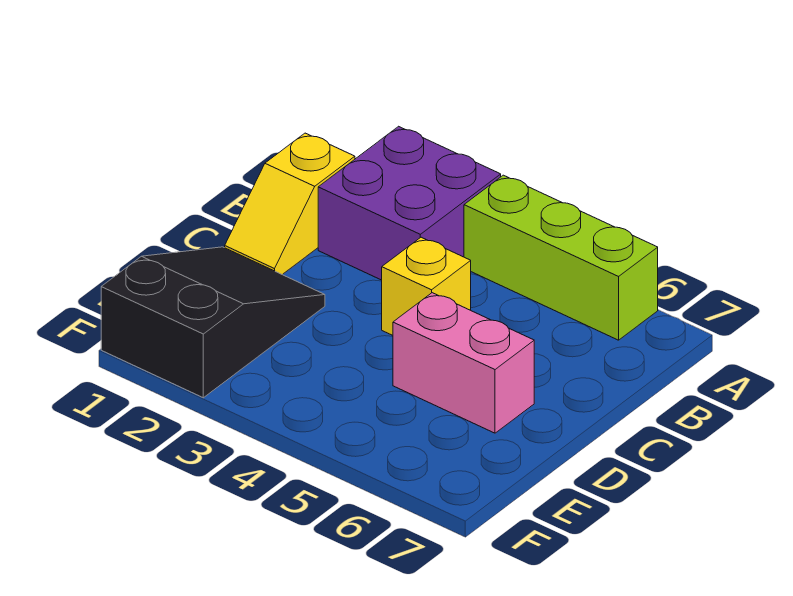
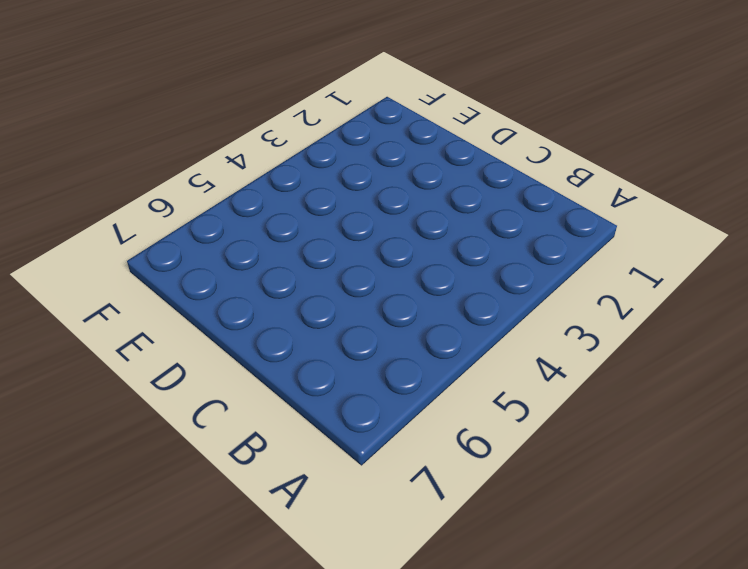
none -> purple 2x2 brick [318,126,501,280]
none -> lime 1x3 brick [464,175,658,340]

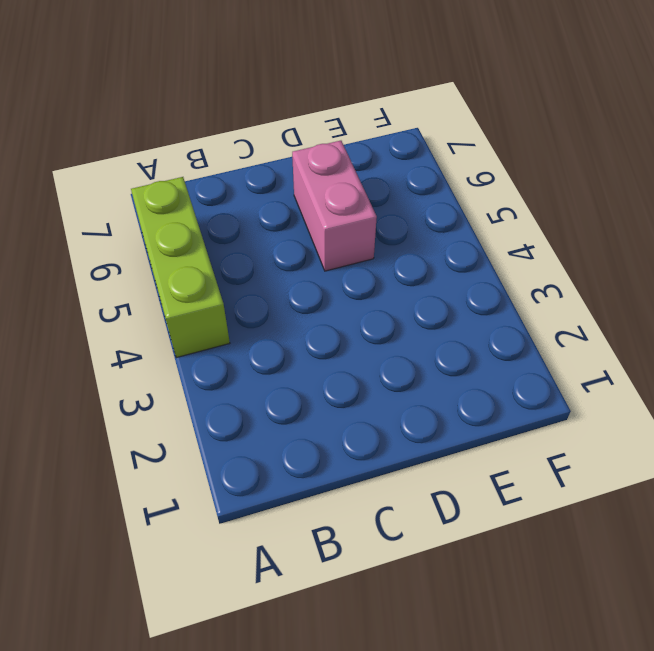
none -> purple 2x2 brick [318,126,501,280]
none -> yellow 1x2 slope [225,133,355,275]

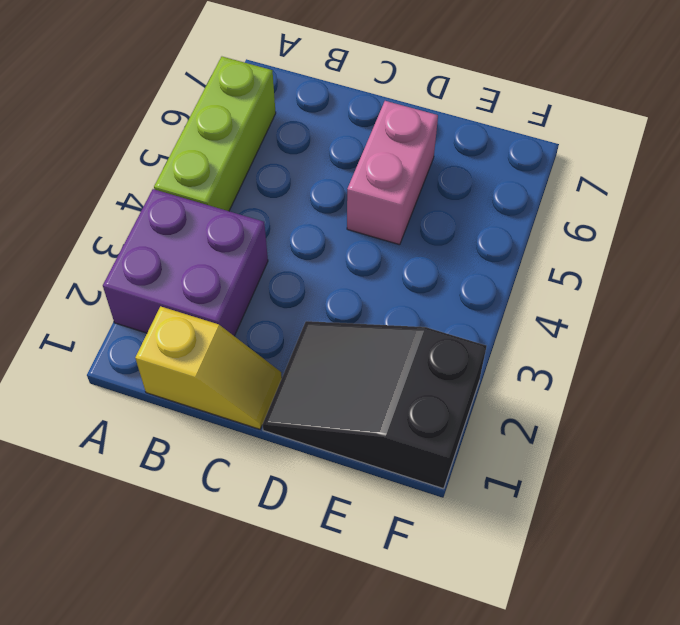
none -> yellow 1x1 brick [382,237,471,335]

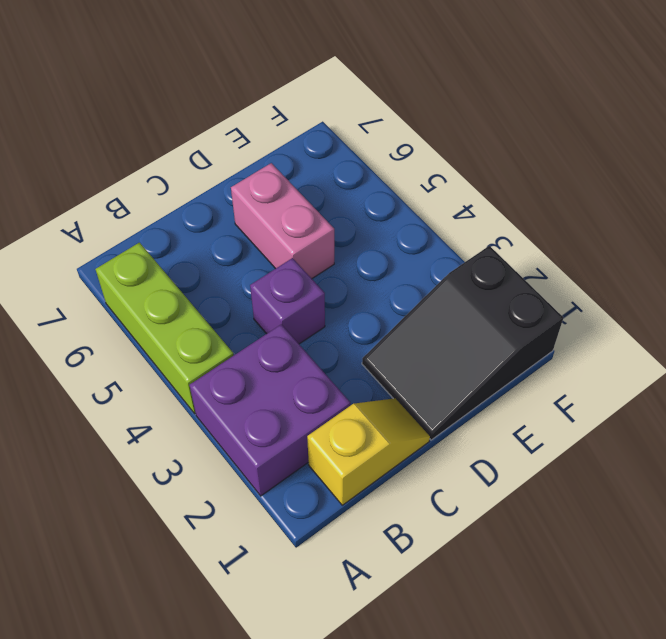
purple 1x1 brick [250,258,325,344] -> yellow 1x1 brick [382,237,471,335]

